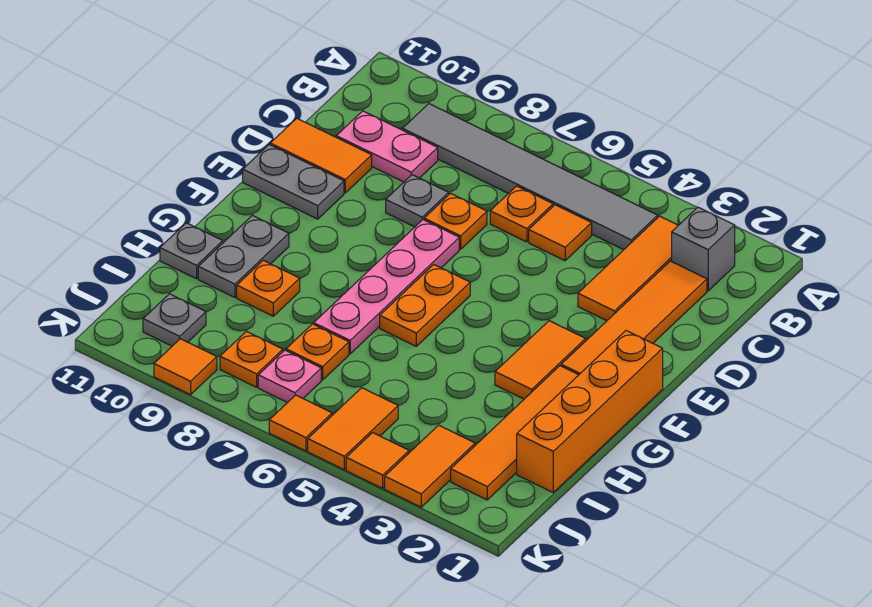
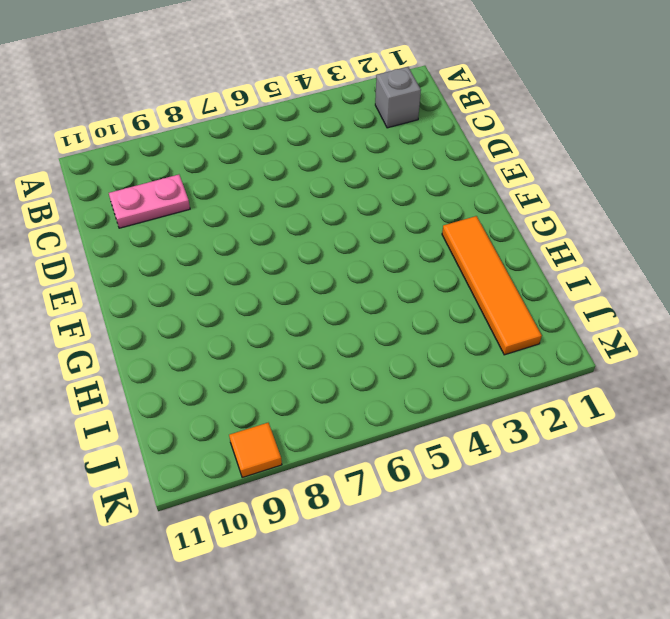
none -> orange 1x3 tile [578,216,678,321]
none -> grey 1x6 tile [402,104,658,250]
none -> orange 1x4 tile [561,261,707,375]

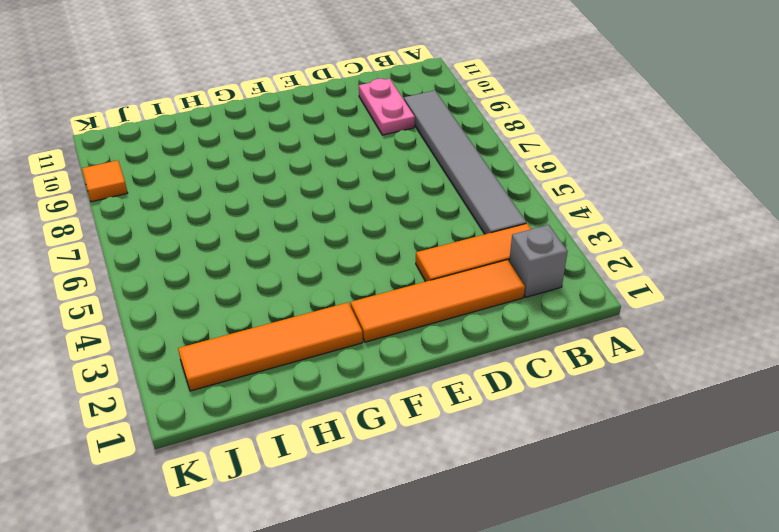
none -> orange 1x1 tile [529,205,592,261]
none -> orange 1x1 plate [490,186,553,242]
none -> orange 1x1 plate [424,193,487,249]

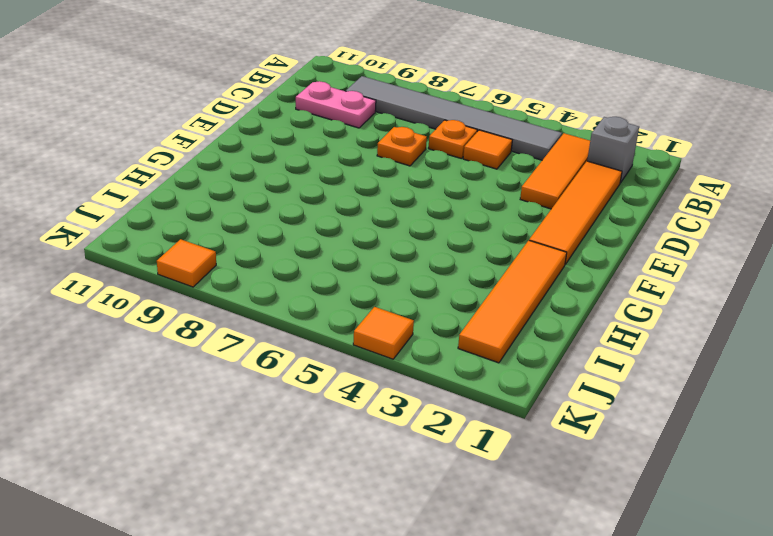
none -> grey 1x1 plate [386,175,449,227]
none -> orange 1x2 tile [270,118,372,193]
none -> pink 1x4 plate [314,220,459,354]

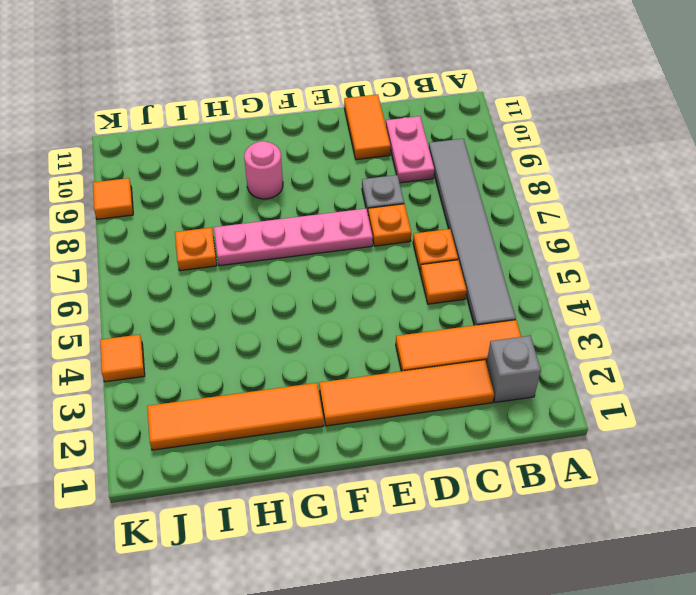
pink 1x1 round brick [244,141,283,199] -> none
none -> grey 1x2 plate [243,145,344,219]
none -> orange 1x4 brick [517,331,663,492]
none -> orange 1x2 tile [495,321,586,399]

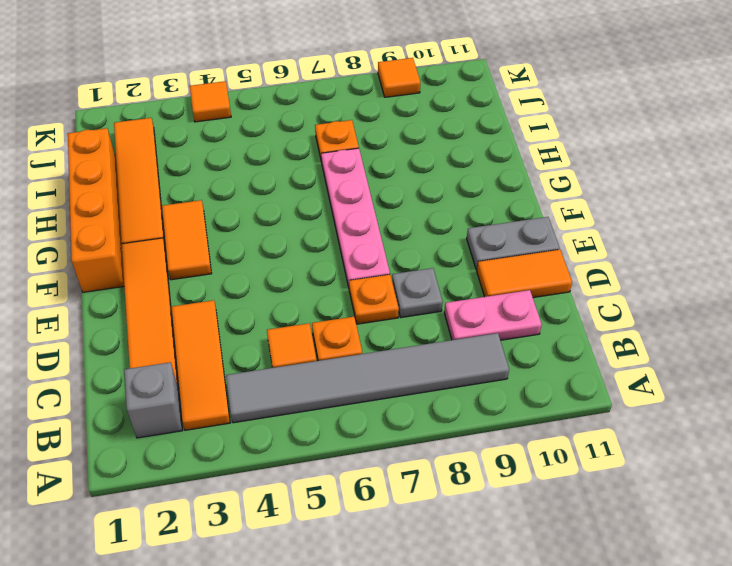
none -> orange 1x2 plate [380,264,470,346]
none -> grey 1x2 plate [198,215,289,297]
none -> orange 1x1 plate [237,260,300,316]

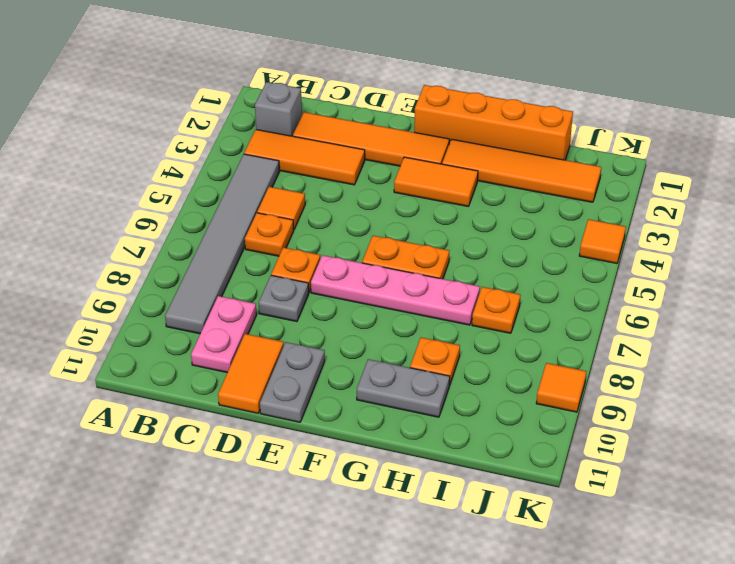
none -> grey 1x1 plate [160,223,223,279]
none -> orange 1x2 tile [385,425,475,507]
none -> orange 1x2 tile [308,388,398,470]

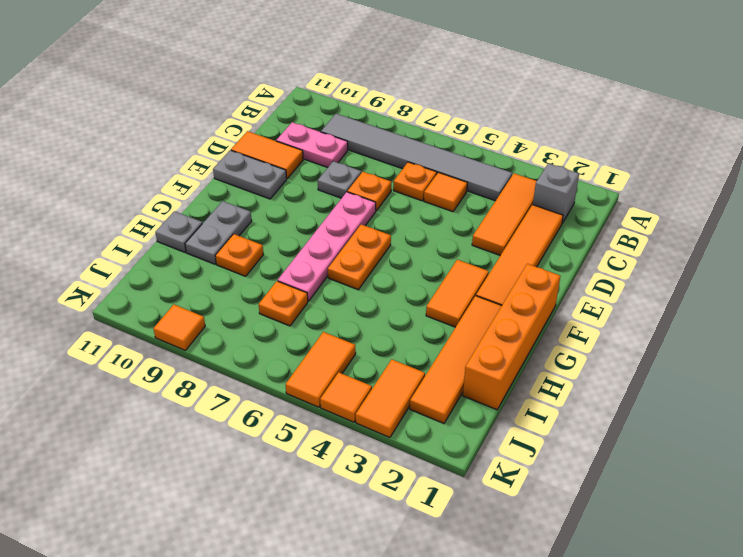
none -> pink 1x1 plate [258,350,321,403]
none -> orange 1x1 plate [220,331,283,387]
none -> grey 1x1 plate [143,294,206,346]

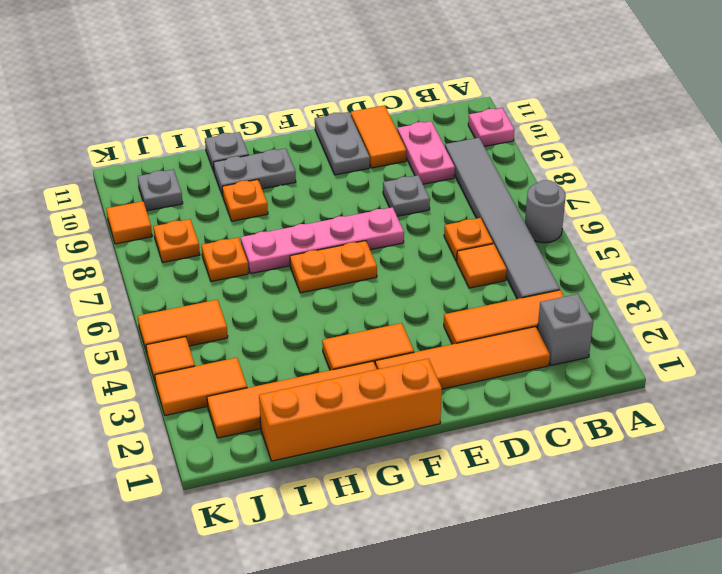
grey 1x1 round brick [525,180,566,243] -> none
pink 1x1 plate [468,108,515,147] -> pink 1x1 plate moved to [258,350,321,403]
none -> orange 1x1 plate [424,193,487,249]
none -> orange 1x1 tile [269,395,332,451]

